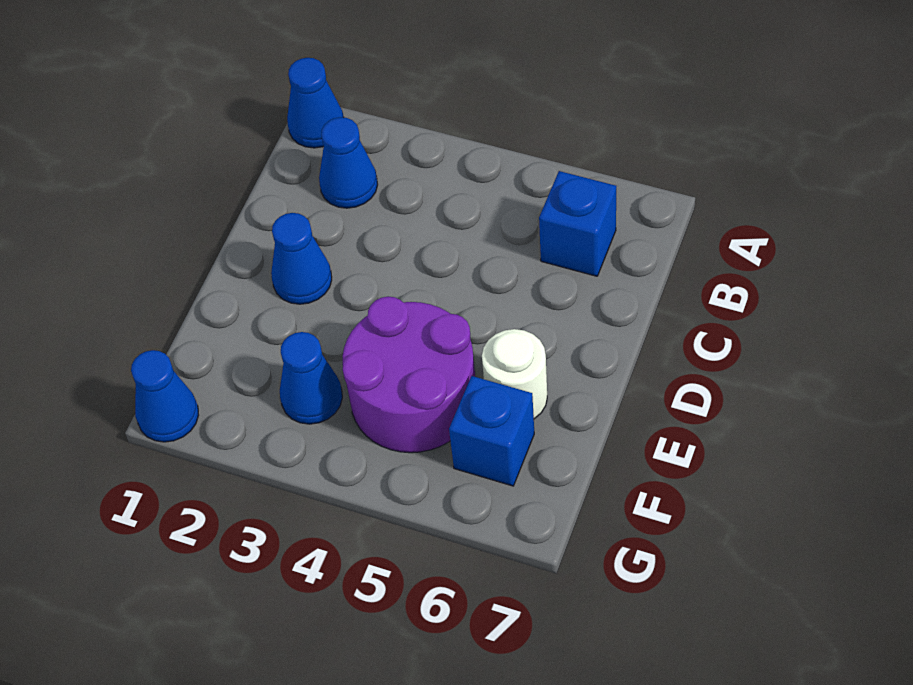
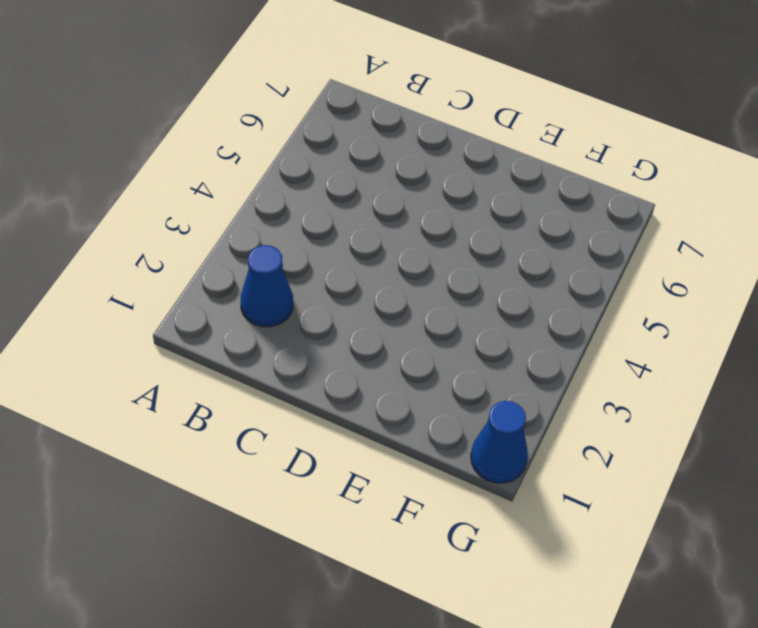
none -> blue 1x1 cone [287,58,343,148]
none -> blue 1x1 brick [539,171,616,276]

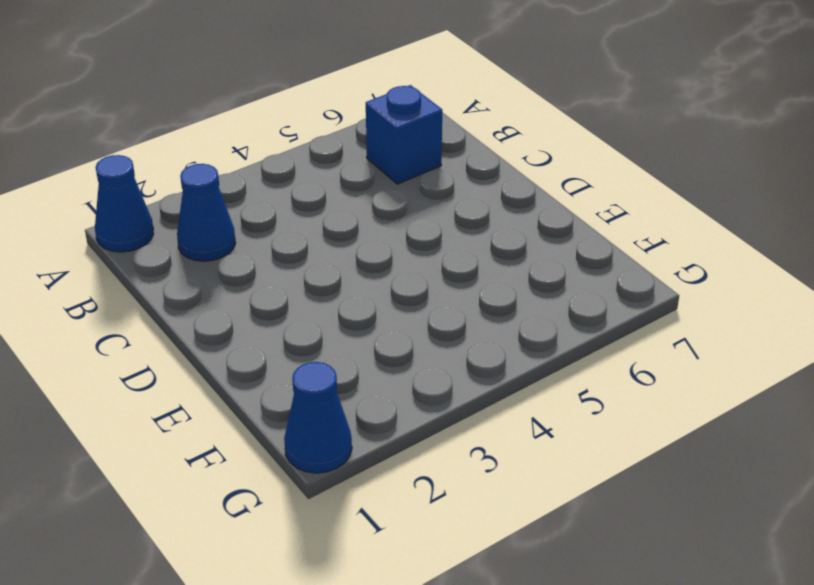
none -> blue 1x1 cone [271,213,332,304]
none -> purple 2x2 round brick [343,297,475,453]

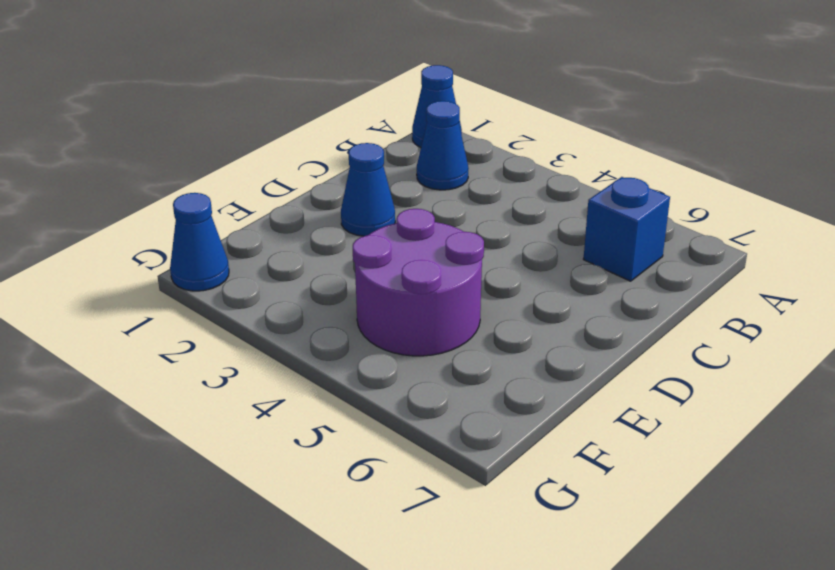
none -> white 1x1 round brick [482,329,547,419]
none -> blue 1x1 cone [280,332,342,424]

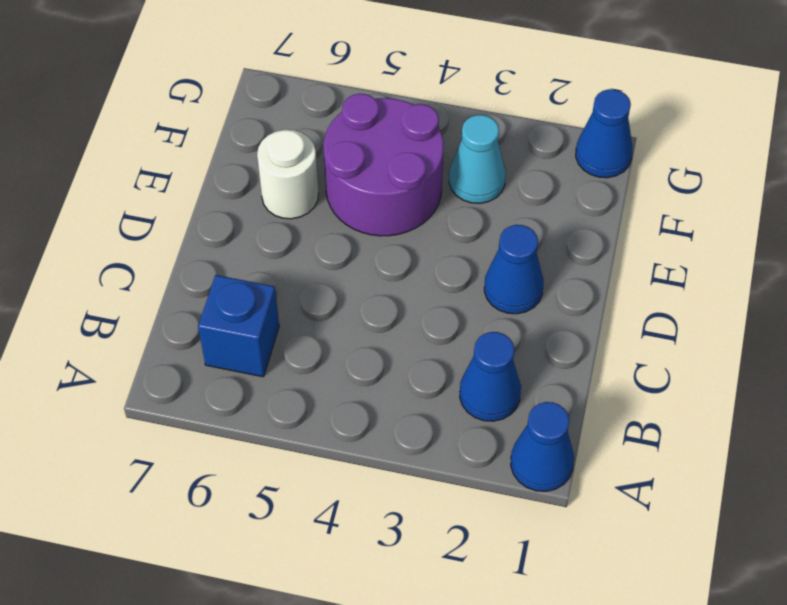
cyan 1x1 cone [449,115,506,203] -> blue 1x1 cone [280,332,342,424]
none -> blue 1x1 brick [449,376,534,486]

